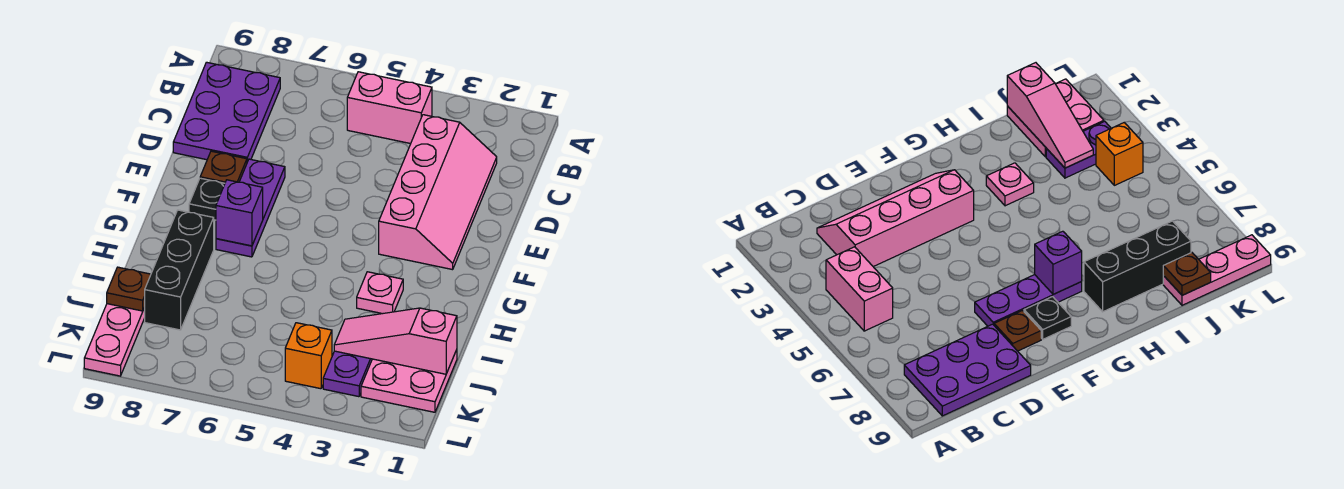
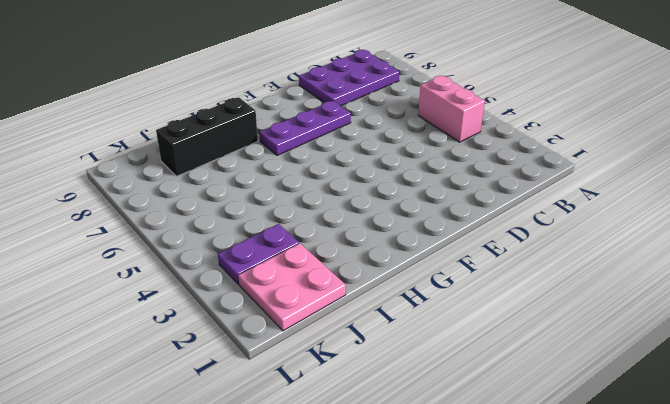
none -> pink 2x4 slope [379,115,497,270]
none -> brown 1x1 plate [200,151,247,183]
none -> black 1x1 plate [189,178,225,220]

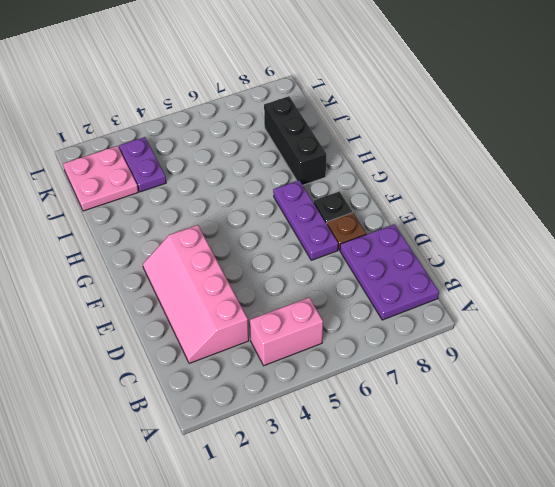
none -> pink 1x1 plate [357,272,403,314]
none -> pink 1x3 plate [84,304,145,376]
none -> orange 1x1 brick [285,323,332,389]

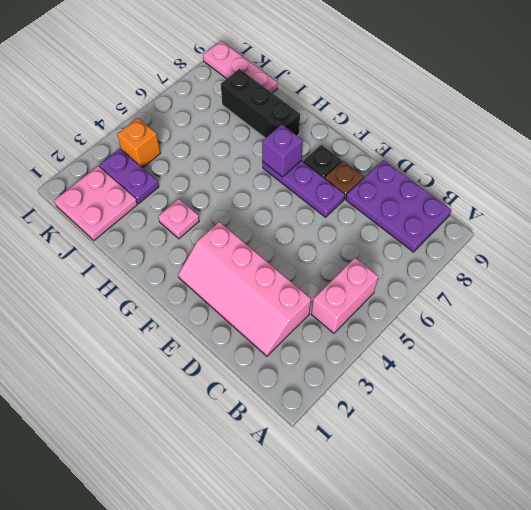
none -> pink 1x3 slope [334,308,457,374]
none -> brown 1x1 plate [107,267,151,311]

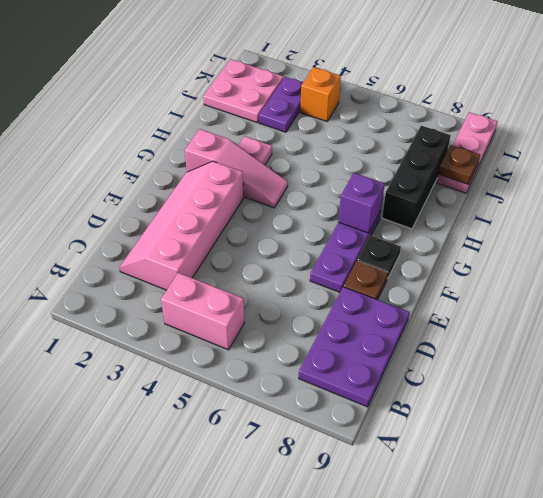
pink 1x3 slope [185,129,288,208] -> pink 1x3 slope moved to [334,308,457,374]

